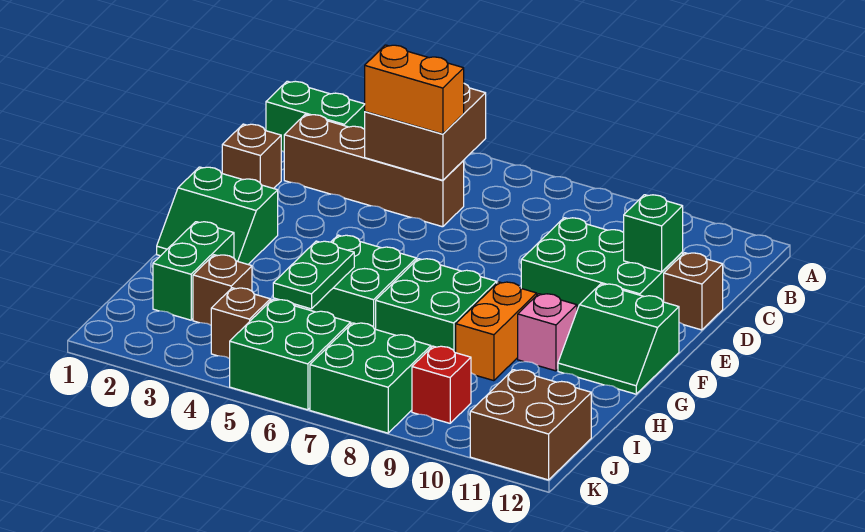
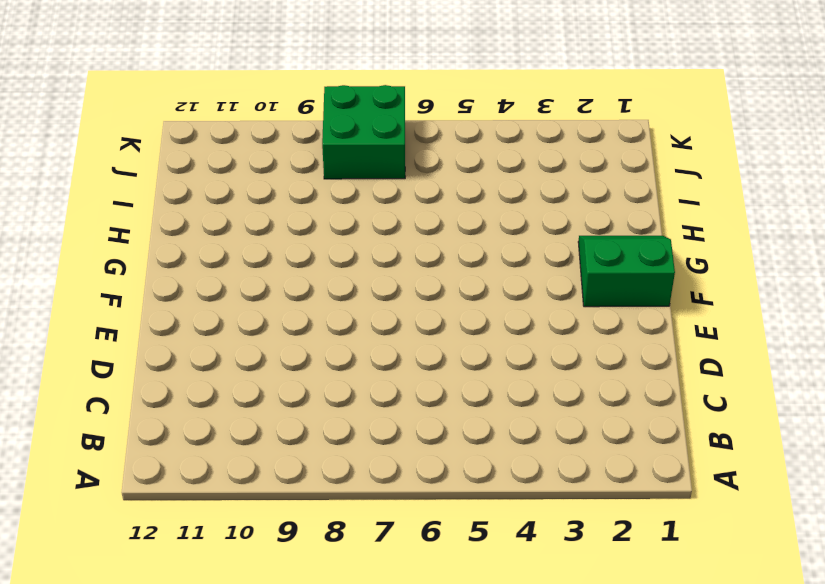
none -> green 1x2 brick [266,81,365,152]
none -> brown 1x4 brick [284,114,464,227]
none -> brown 1x1 brick [222,124,281,189]

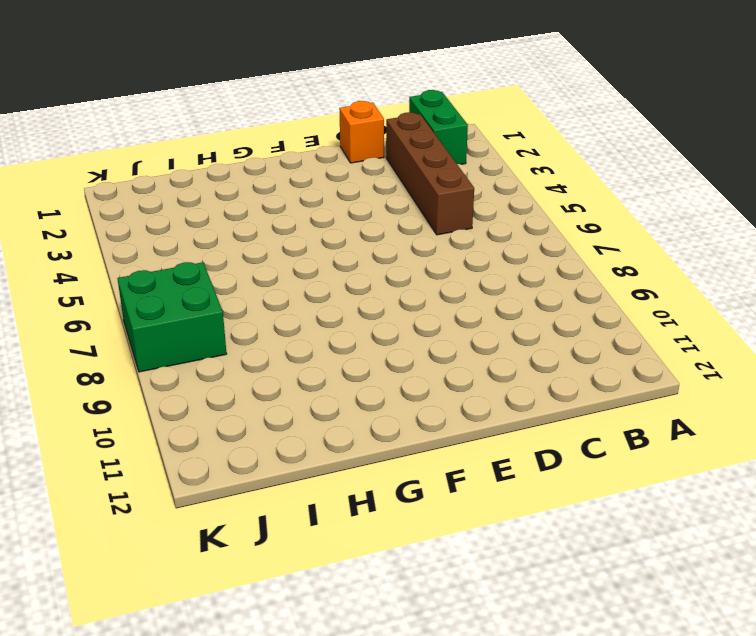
orange 1x1 brick [339,101,384,163] -> brown 1x1 brick [222,124,281,189]
none -> green 2x3 brick [521,218,683,310]
none -> brown 1x1 brick [664,253,723,330]
none -> green 2x2 slope [157,167,278,264]

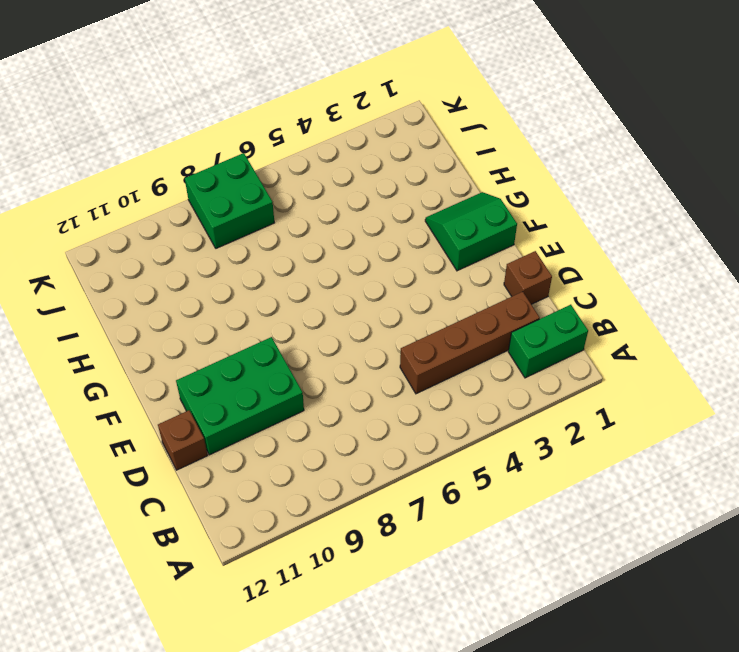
none -> green 2x2 slope [558,284,679,394]
none -> green 2x2 brick [295,235,416,329]
none -> green 2x2 brick [376,259,497,353]

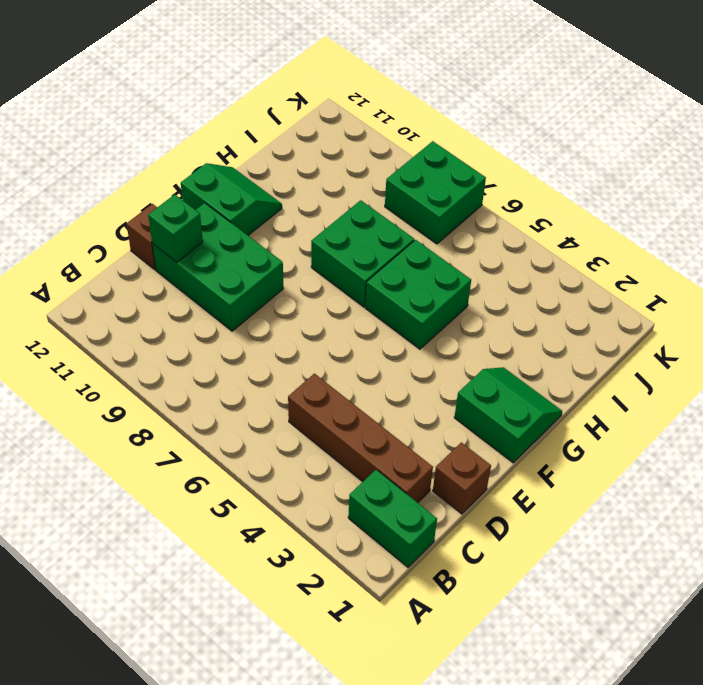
none -> orange 1x2 brick [456,282,537,381]
none -> pink 1x1 brick [518,294,577,371]
none -> green 1x2 brick [153,222,234,320]

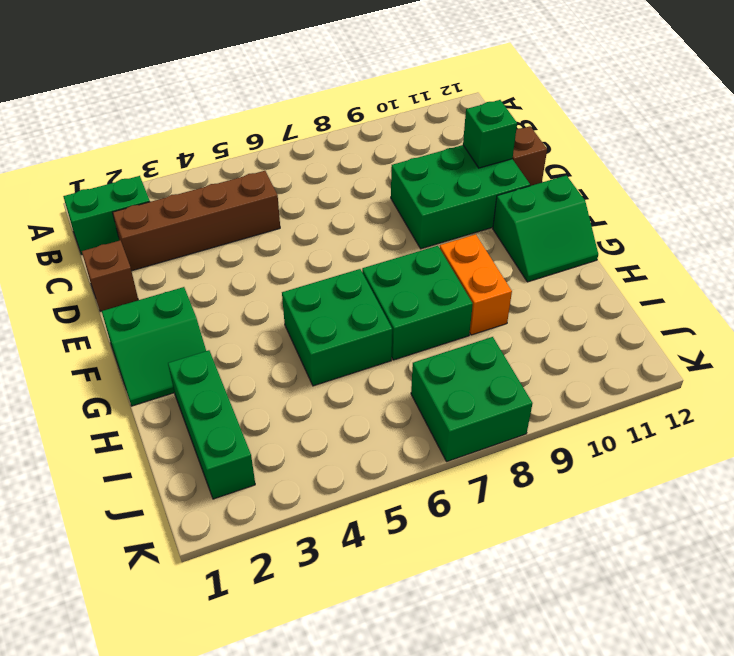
green 1x3 brick [168,350,255,499] -> green 1x2 brick [153,222,234,320]
none -> pink 1x1 brick [518,294,577,371]
none -> brown 1x1 brick [193,255,252,325]
none -> brown 1x1 brick [211,288,270,359]

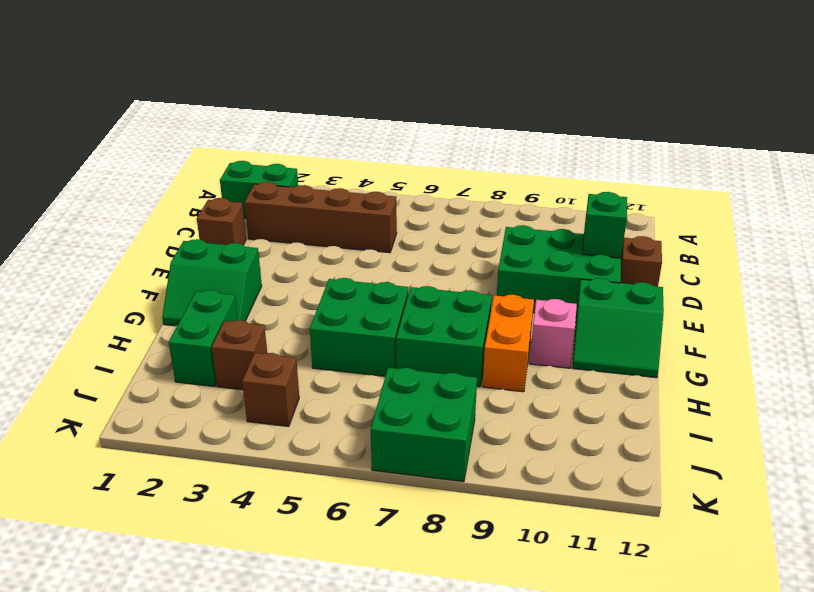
none -> green 2x2 brick [230,300,351,410]
none -> red 1x1 brick [412,346,471,423]
none -> brown 2x2 brick [470,370,591,480]

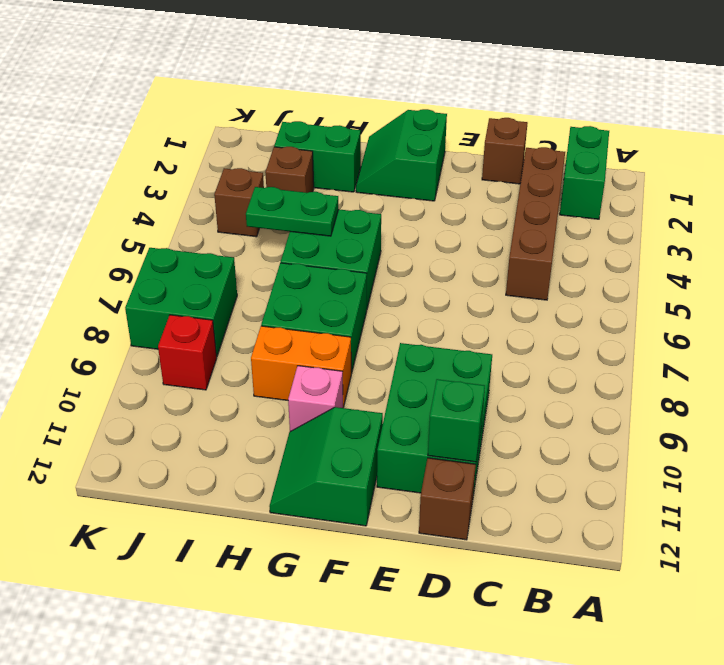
none -> green 2x2 brick [230,300,351,410]
none -> brown 2x2 brick [470,370,591,480]
none -> brown 2x2 brick [365,84,486,180]

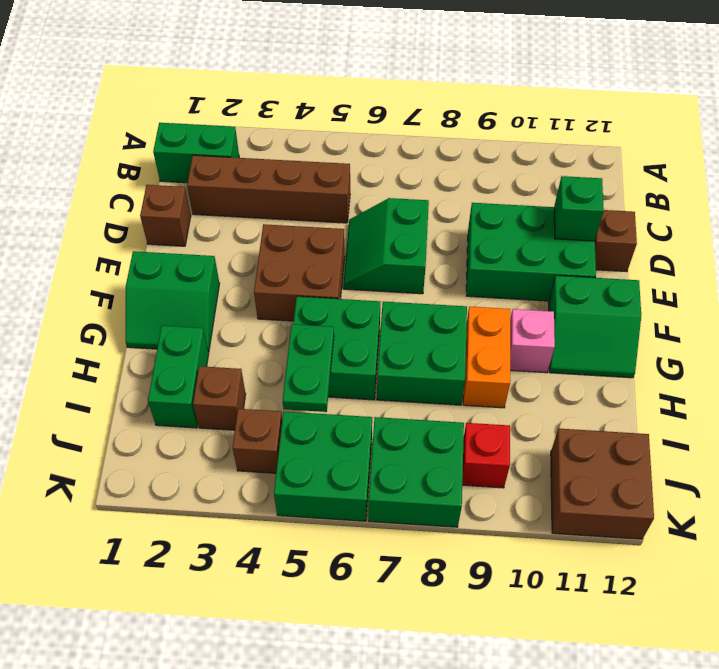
green 2x2 slope [343,198,429,294] -> none
brown 2x2 brick [254,224,344,321] -> brown 2x2 brick moved to [365,84,486,180]
none -> orange 1x2 brick [365,45,464,134]

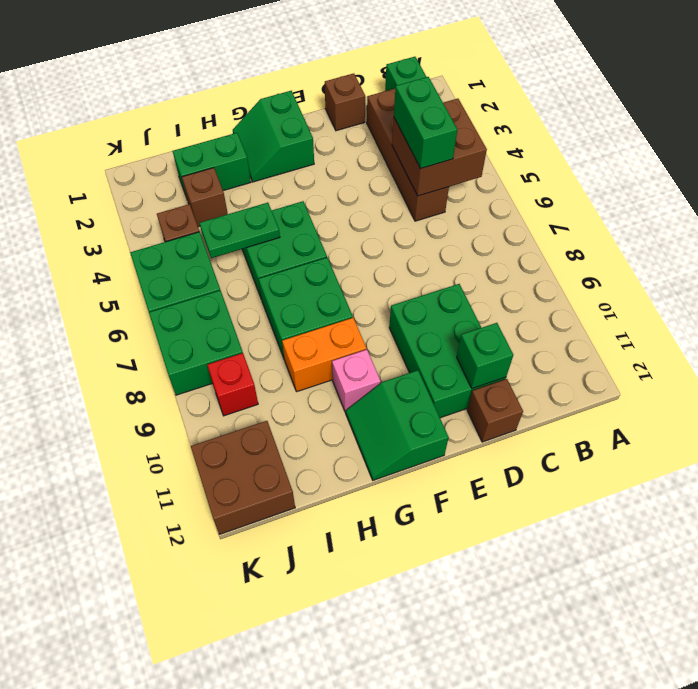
green 1x2 brick [394,77,457,169] -> orange 1x2 brick [365,45,464,134]

